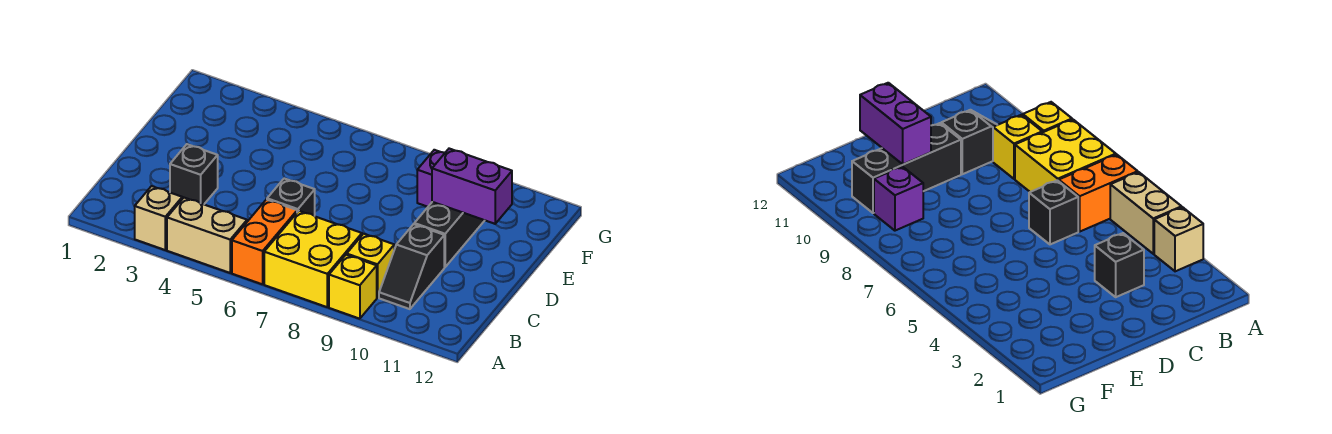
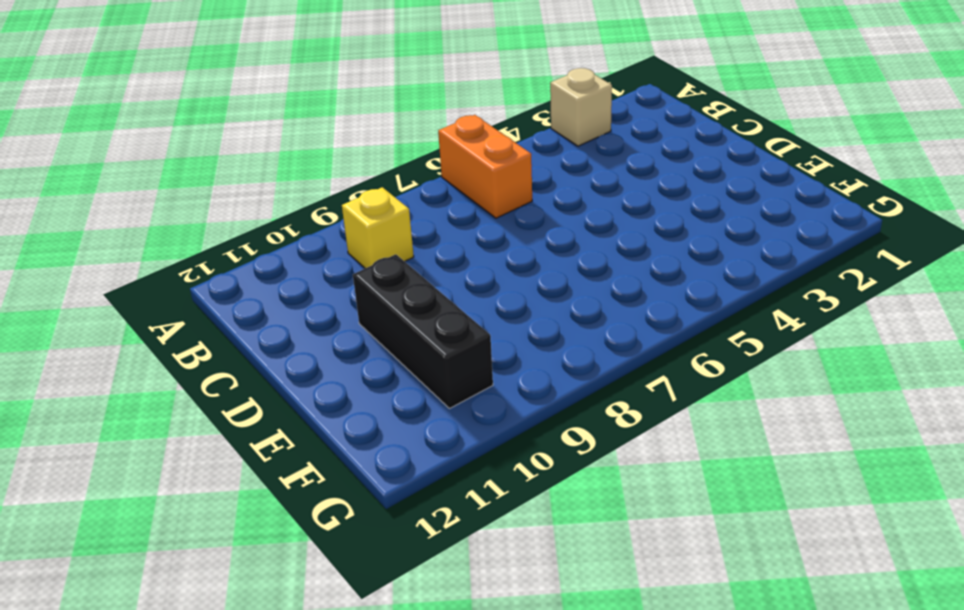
none -> tan 1x2 brick [167,198,247,273]
none -> yellow 2x2 brick [264,211,362,307]
none -> yellow 1x1 brick [329,255,377,319]

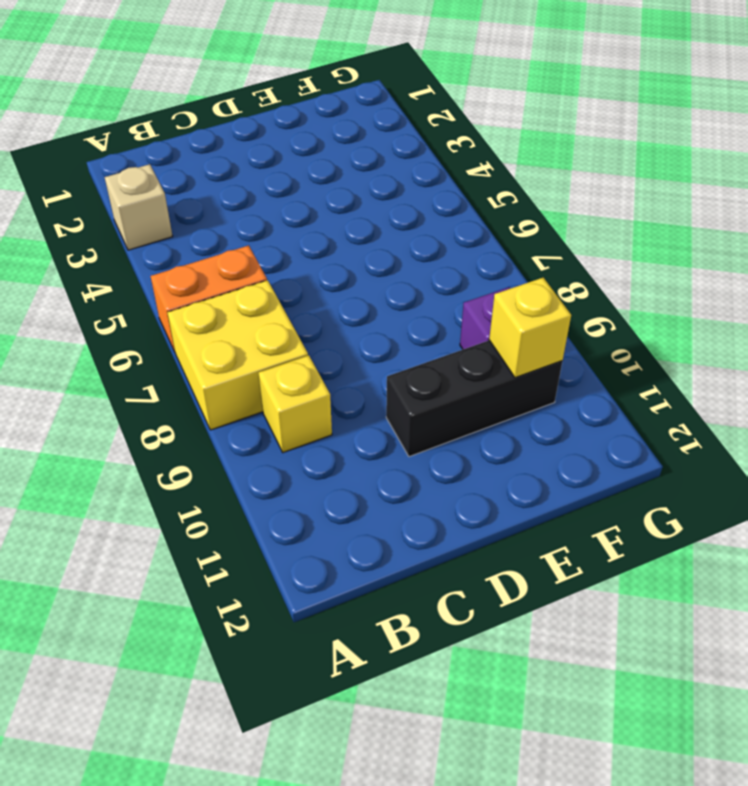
yellow 1x1 brick [489,278,571,378] -> yellow 1x1 brick moved to [329,255,377,319]
none -> tan 1x2 brick [167,198,247,273]
none -> black 1x2 slope [379,224,444,309]
none -> black 1x1 brick [170,144,218,204]

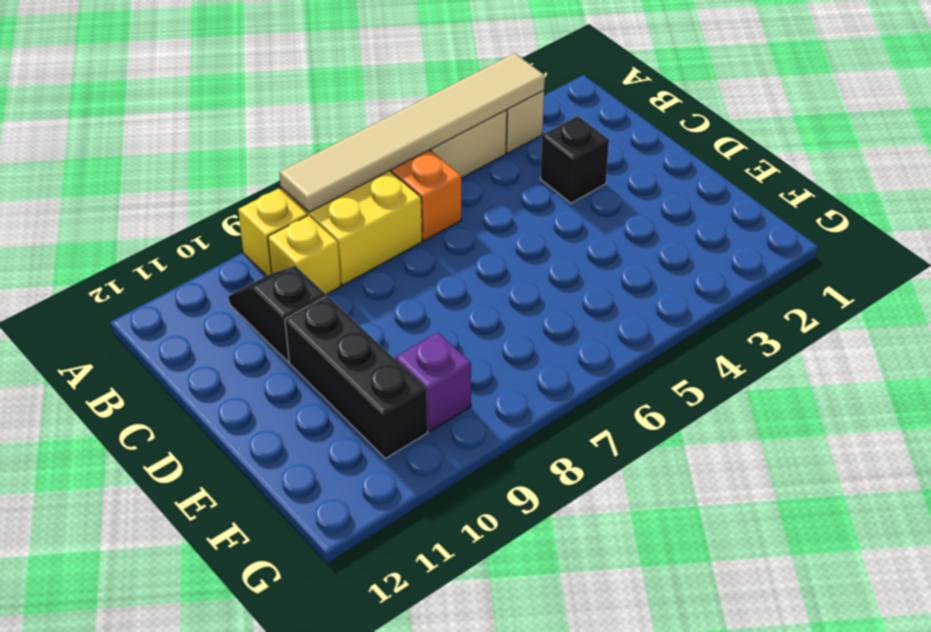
tan 1x6 tile [279,53,545,212] -> none
none -> black 1x1 brick [267,179,315,216]
none -> purple 1x2 brick [432,149,512,224]

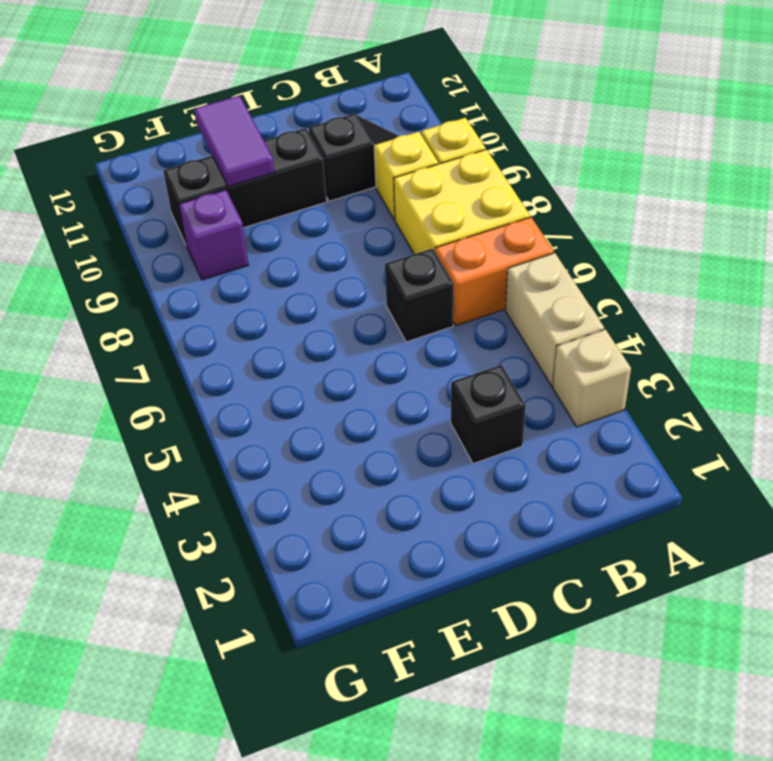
purple 1x2 tile [194,95,274,187] -> purple 1x2 brick [432,149,512,224]

